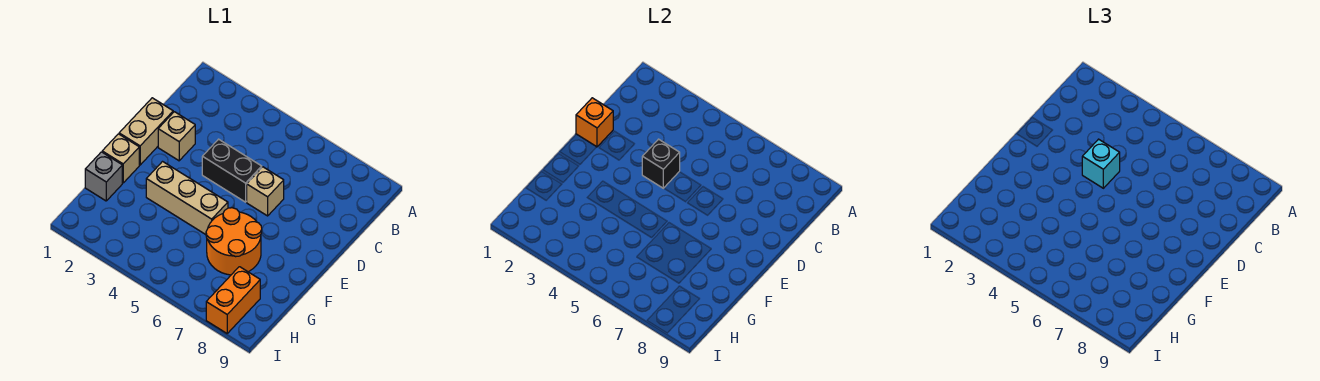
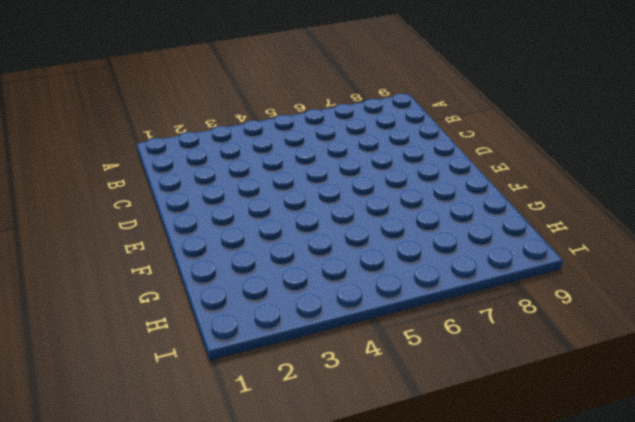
none -> tan 1x2 brick [119,98,173,165]
none -> tan 1x1 brick [158,112,195,161]
none -> black 1x2 brick [202,139,262,202]

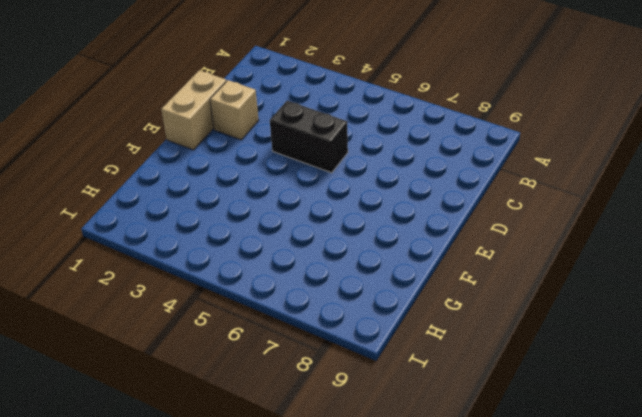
none -> tan 1x1 brick [247,167,284,216]
none -> tan 1x1 brick [102,134,139,183]
none -> tan 1x3 brick [146,162,228,235]

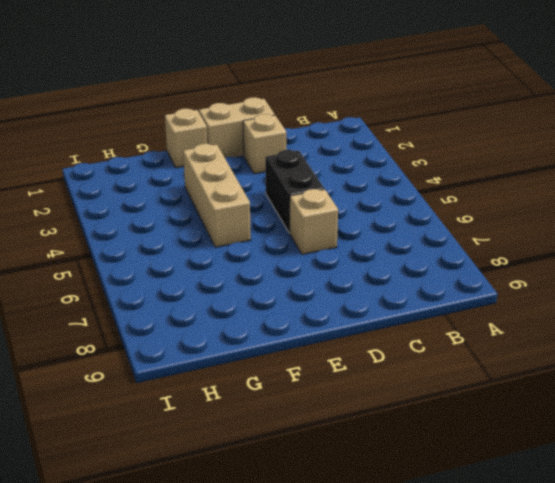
none -> orange 2x2 round brick [206,208,262,275]
none -> grey 1x1 brick [85,152,122,201]
none -> orange 1x2 brick [206,267,260,333]

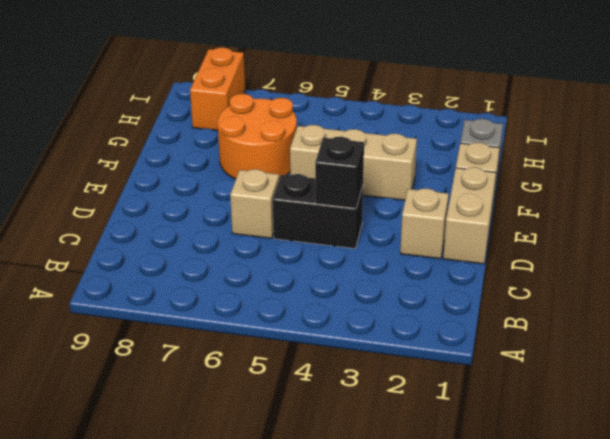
none -> orange 1x1 brick [576,98,613,147]
none -> cyan 1x1 brick [1082,139,1120,188]

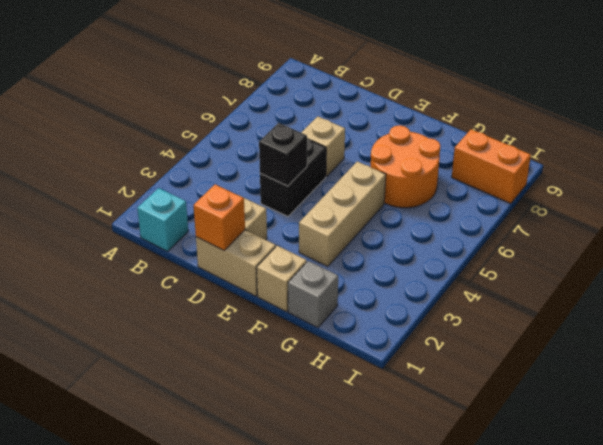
cyan 1x1 brick [137,188,188,251] -> cyan 1x1 brick moved to [1082,139,1120,188]

